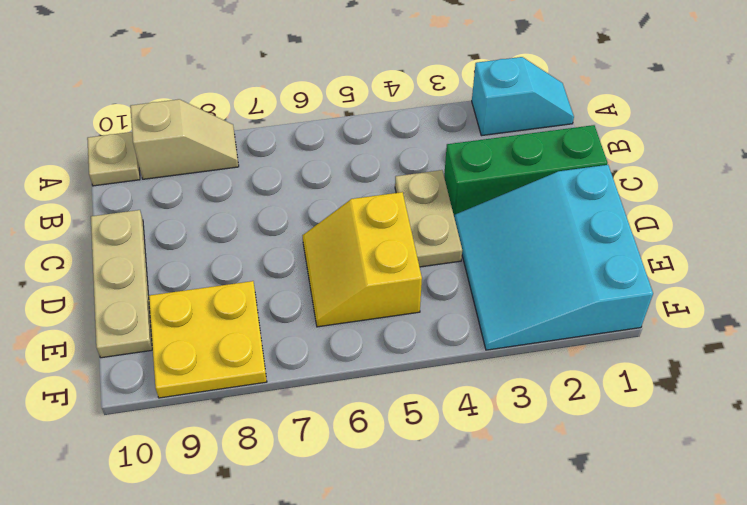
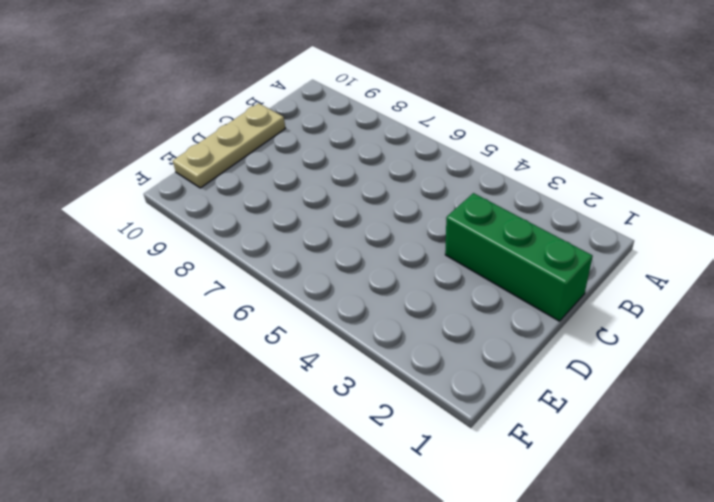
none -> cyan 1x2 slope [472,57,574,136]
none -> tan 1x2 slope [130,99,239,179]

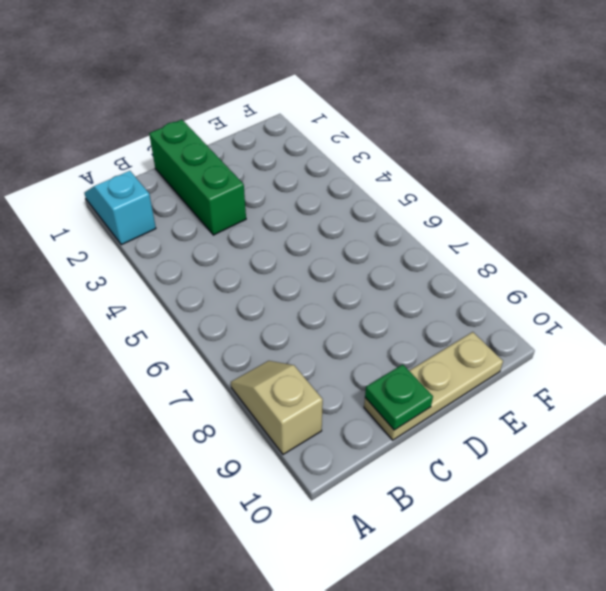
green 1x1 plate [365,364,433,430] -> none
none -> tan 1x1 plate [87,132,140,186]
none -> tan 1x2 plate [395,170,462,267]

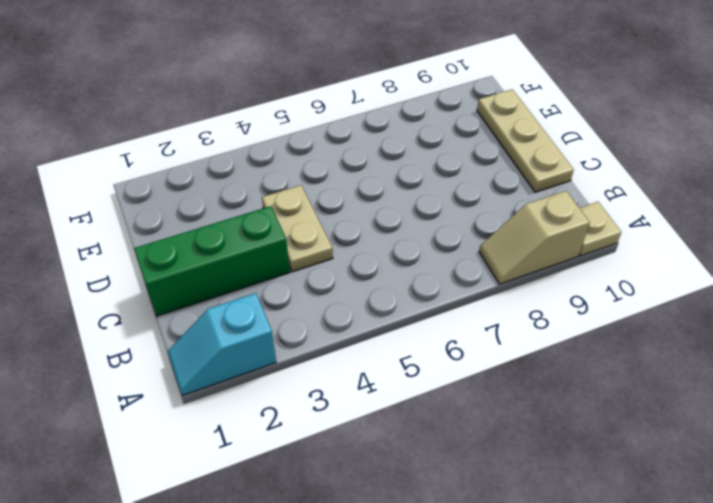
none -> cyan 3x3 slope [454,165,653,350]
none -> yellow 2x2 slope [302,192,422,327]

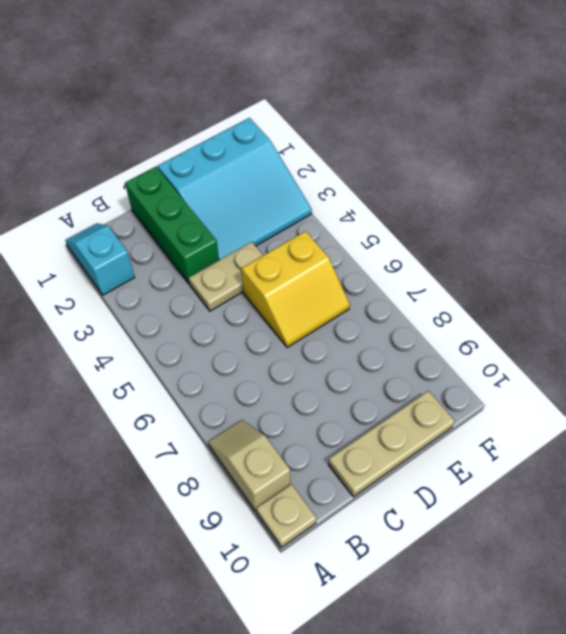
none -> yellow 2x2 plate [149,281,267,398]

